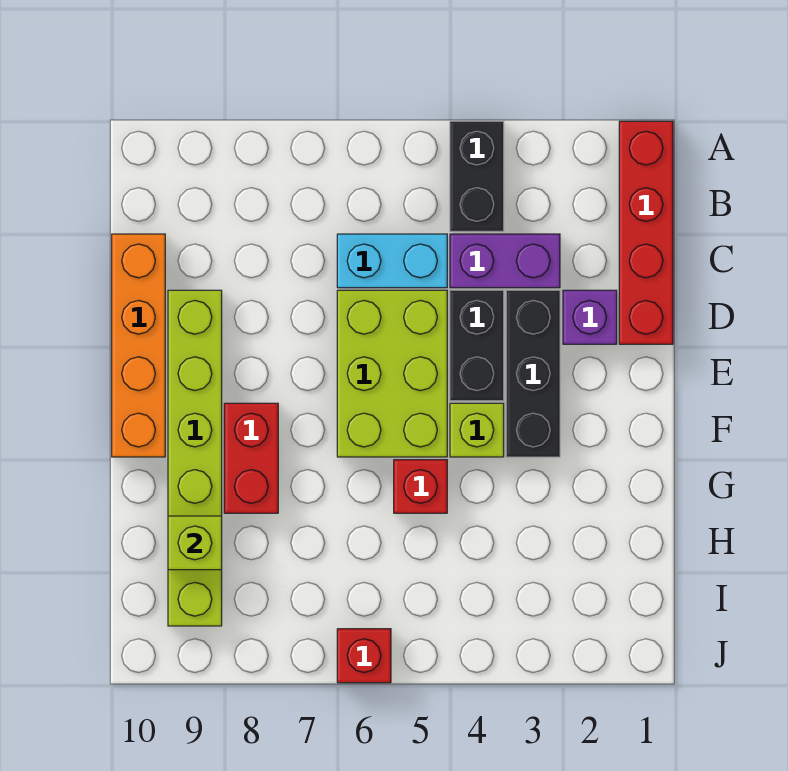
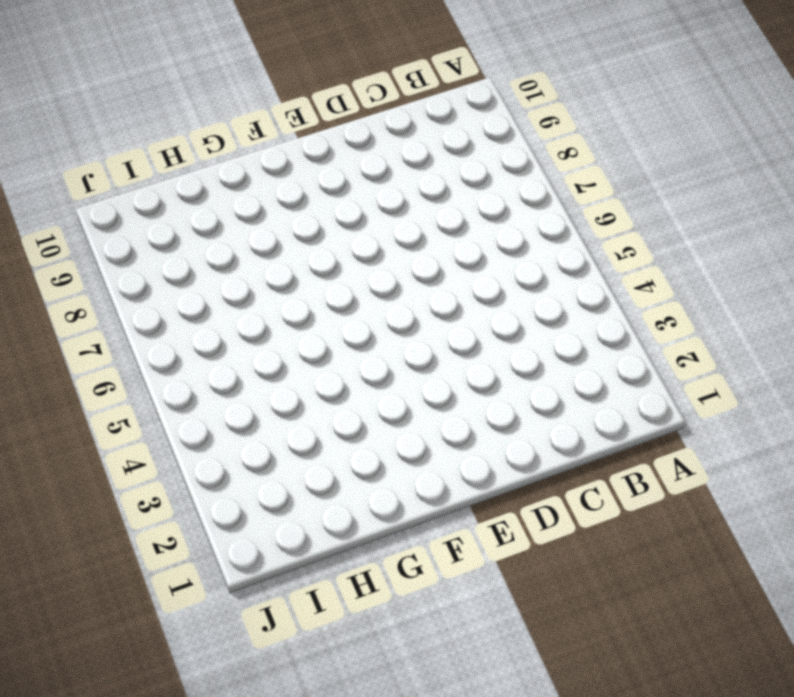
none -> red 1x4 brick [619,121,673,344]
none -> black 1x2 brick [450,121,504,231]
none -> purple 1x2 brick [450,234,560,288]

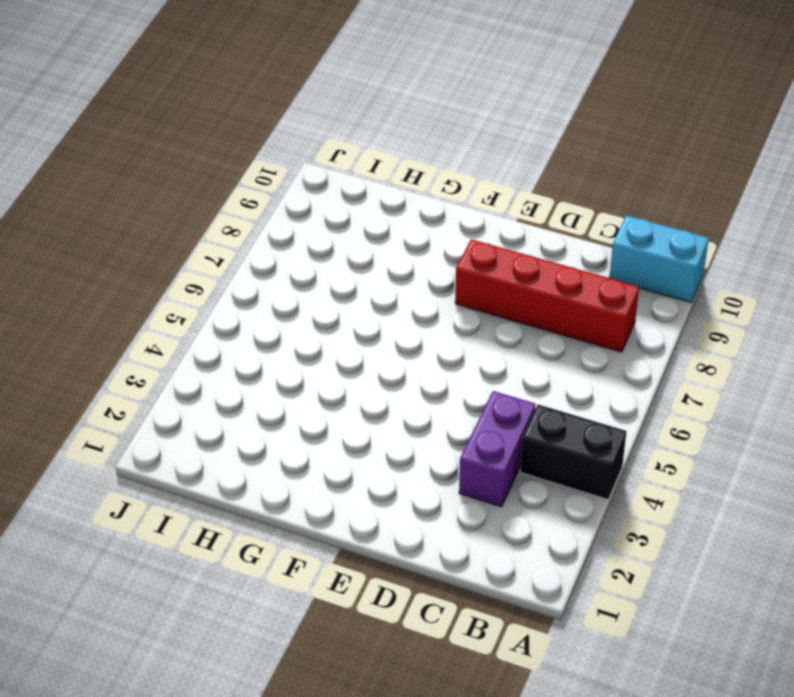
cyan 1x2 brick [609,215,709,302] -> cyan 1x2 brick turned to [337,234,447,288]
red 1x4 brick [455,239,639,352] -> red 1x4 brick moved to [619,121,673,344]
none -> orange 1x4 brick [112,234,165,457]
none -> purple 1x1 brick [563,290,617,344]
none -> black 1x3 brick [506,290,560,457]

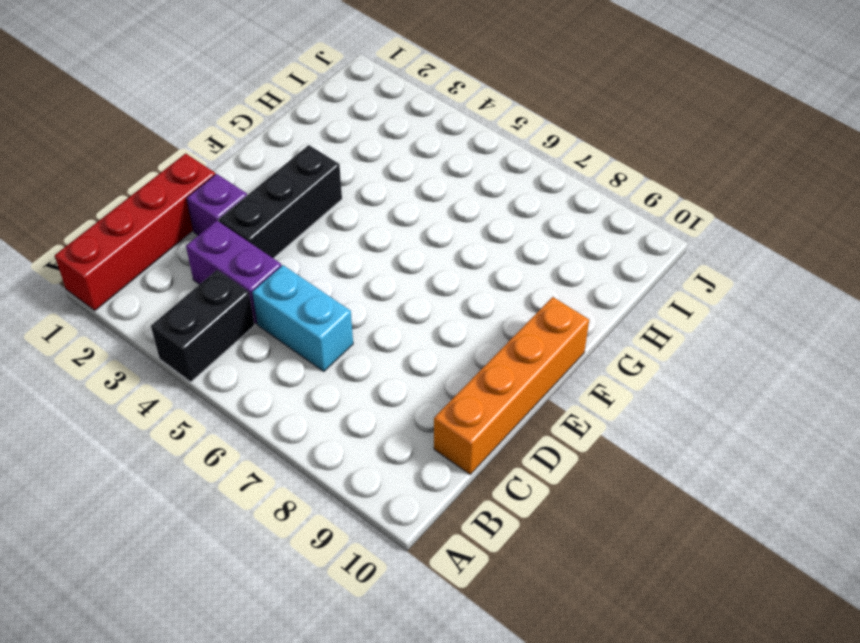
none -> black 1x2 brick [450,290,504,401]
none -> lime 2x3 brick [337,290,447,457]
none -> lime 1x6 brick [168,290,222,626]

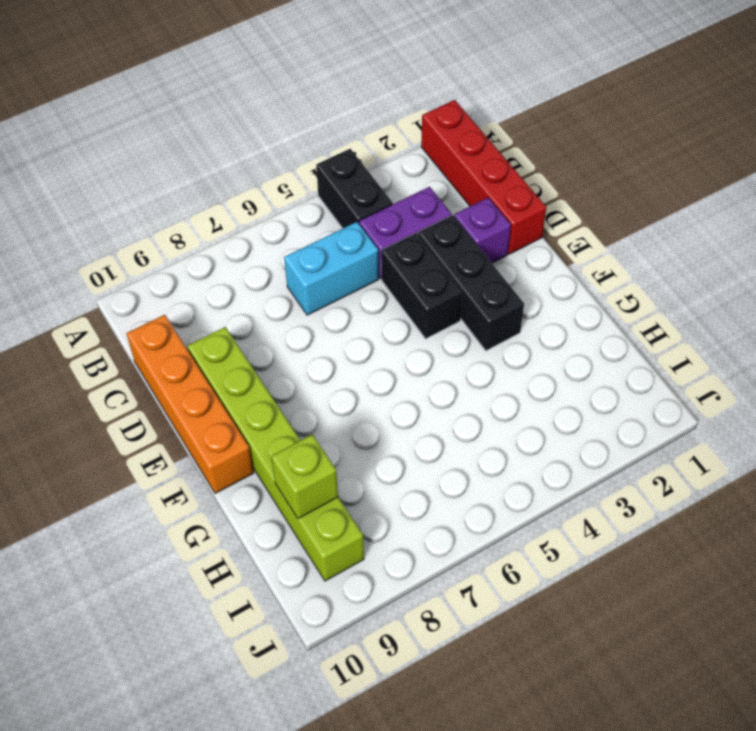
none -> lime 2x3 brick [337,290,447,457]
none -> lime 1x1 brick [450,403,504,457]
none -> red 1x2 brick [224,403,278,513]

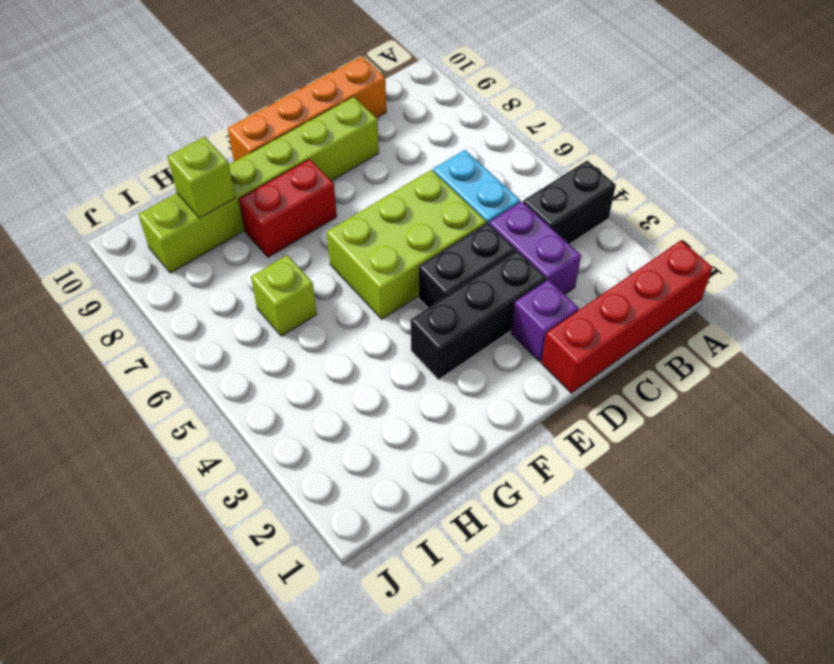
lime 1x1 brick [251,255,317,336] -> lime 1x1 brick moved to [450,403,504,457]
none -> red 1x1 brick [394,460,447,513]
none -> red 1x1 brick [337,629,391,683]

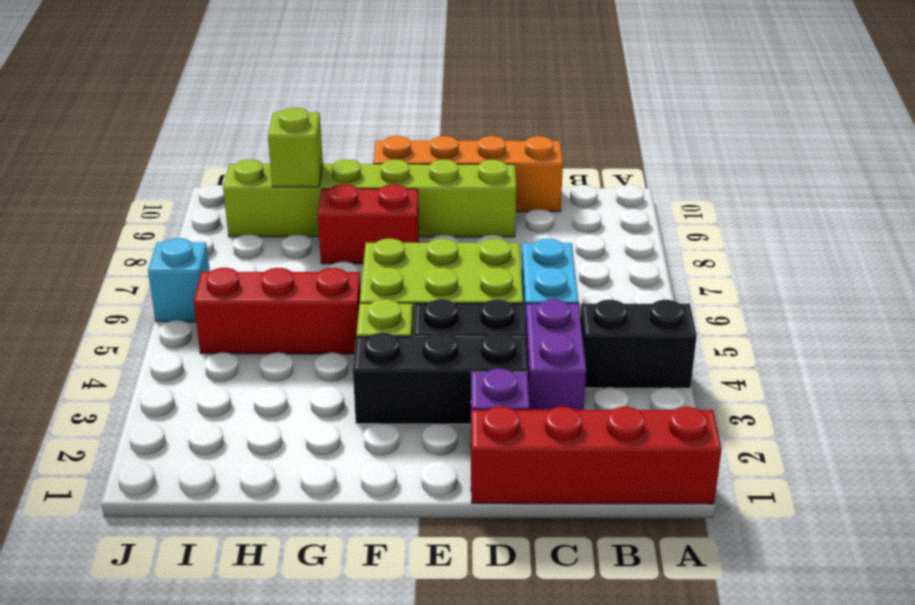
red 1x3 brick [194,268,361,354] -> red 1x1 brick [394,460,447,513]
cyan 1x1 brick [148,238,210,322] -> red 1x1 brick [337,629,391,683]

